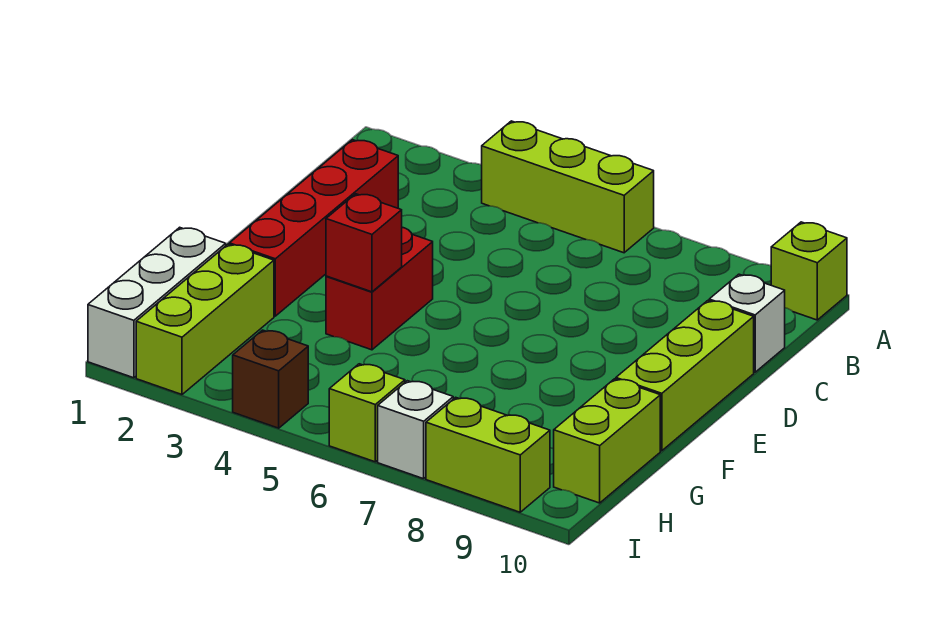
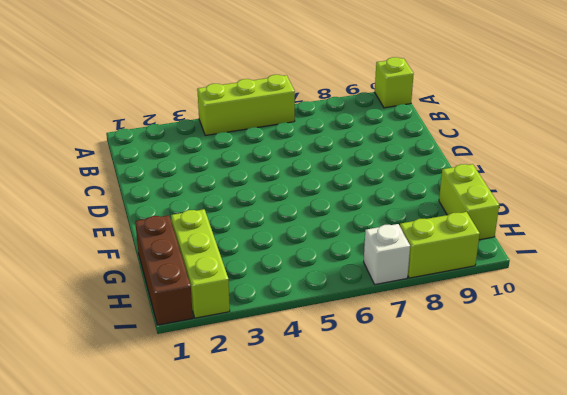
brown 1x3 brick [135,215,193,325] -> white 1x3 brick [88,227,226,378]
none -> red 1x4 brick [229,140,398,316]
none -> white 1x1 brick [709,274,785,372]
none -> lime 1x3 brick [616,301,754,451]

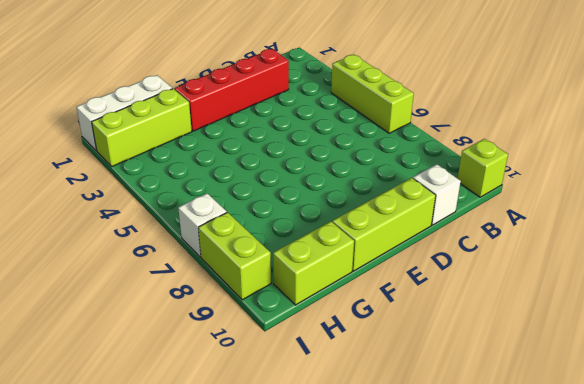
none -> red 1x2 brick [326,227,433,350]
none -> brown 1x1 brick [233,330,308,428]
none -> lime 1x1 brick [329,364,405,462]

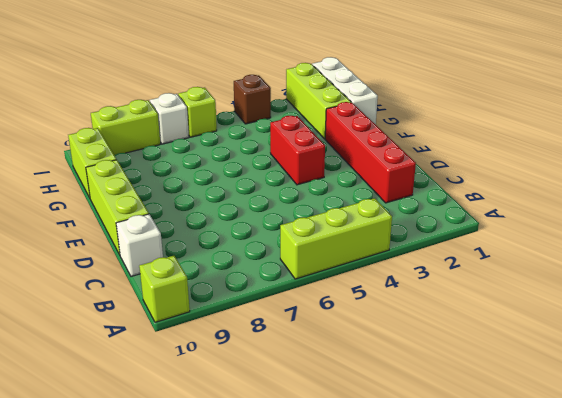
none -> red 1x1 brick [326,194,402,292]

